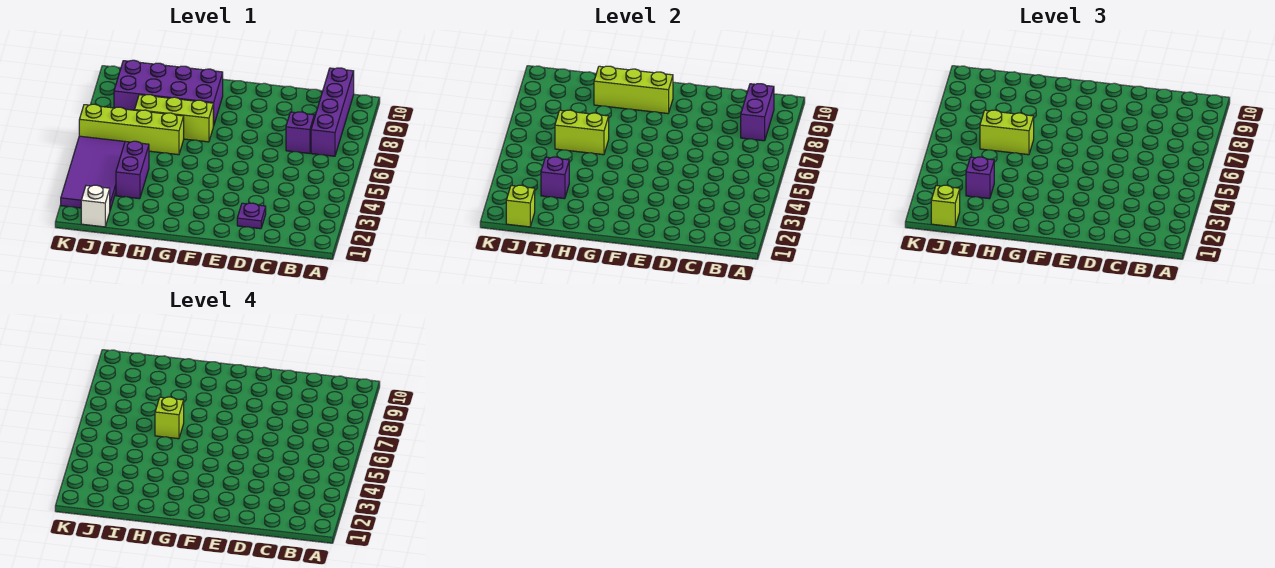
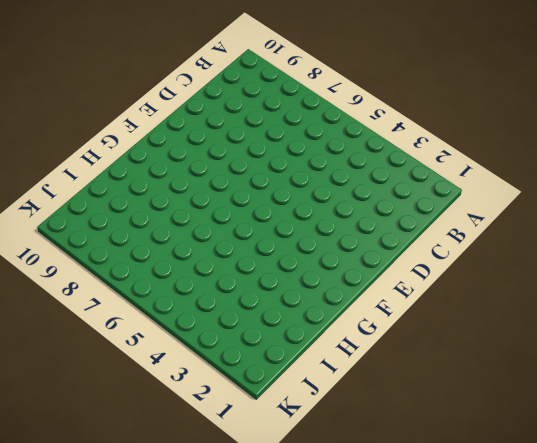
none -> purple 1x4 brick [311,68,354,156]
none -> purple 1x1 brick [286,112,314,153]
none -> purple 1x1 plate [237,203,266,229]

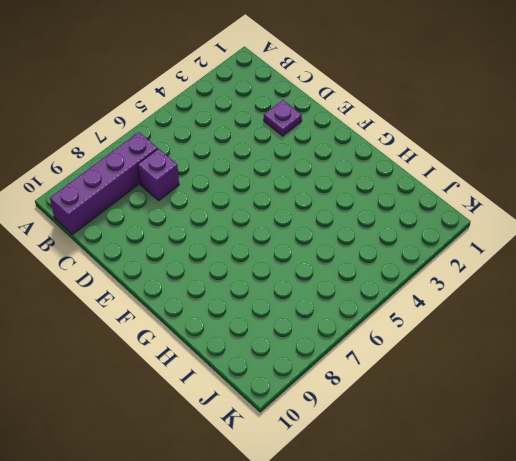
none -> lime 1x3 brick [135,95,213,142]
none -> purple 2x4 brick [114,60,223,126]
none -> lime 1x4 brick [79,104,184,155]

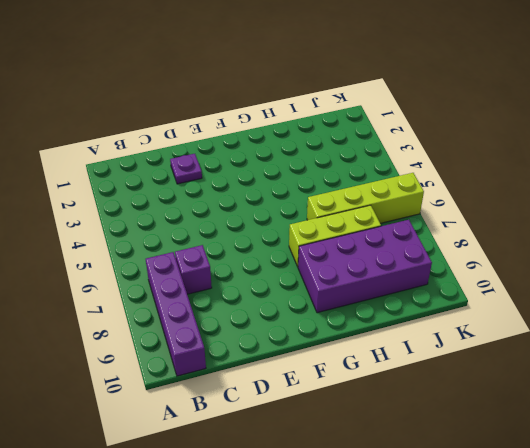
none -> purple 1x2 brick [116,141,149,199]
none -> white 1x1 brick [81,185,110,227]
none -> purple 2x4 tile [61,136,125,210]

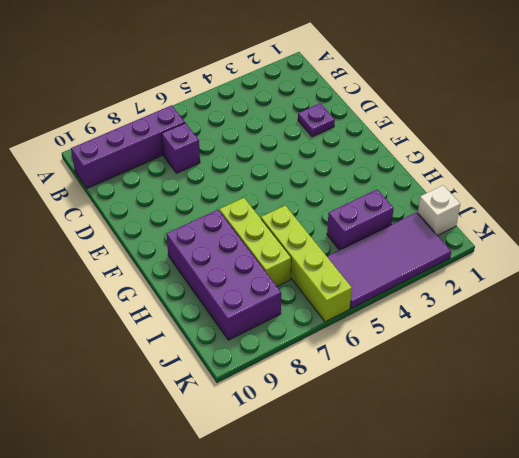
none -> purple 1x2 brick [741,84,774,141]
none -> lime 1x3 brick [594,66,673,114]
none -> lime 1x2 brick [555,110,609,155]

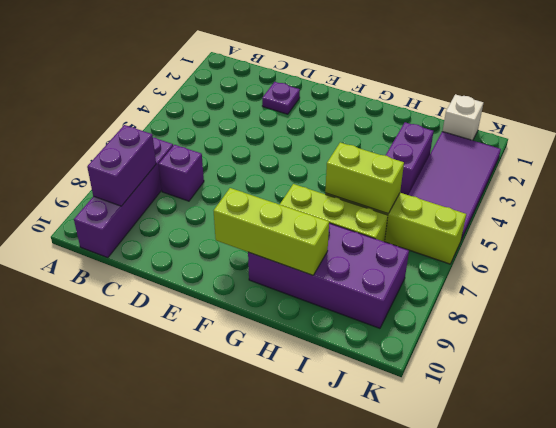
none -> purple 1x1 brick [541,157,569,199]
none -> lime 1x1 brick [506,185,535,227]
none -> lime 1x2 brick [980,110,1034,155]

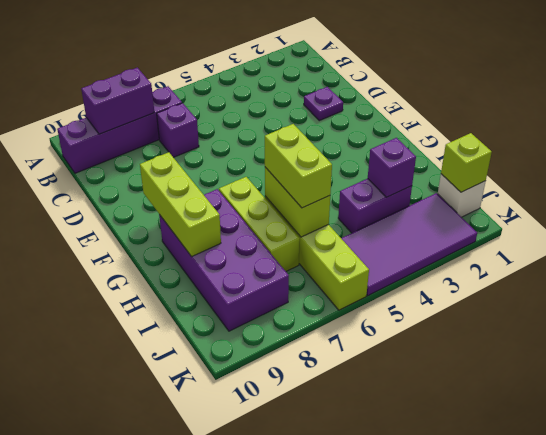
none -> purple 1x1 brick [966,157,994,199]
none -> lime 1x1 brick [931,185,960,227]
none -> lime 1x1 brick [155,397,184,439]

